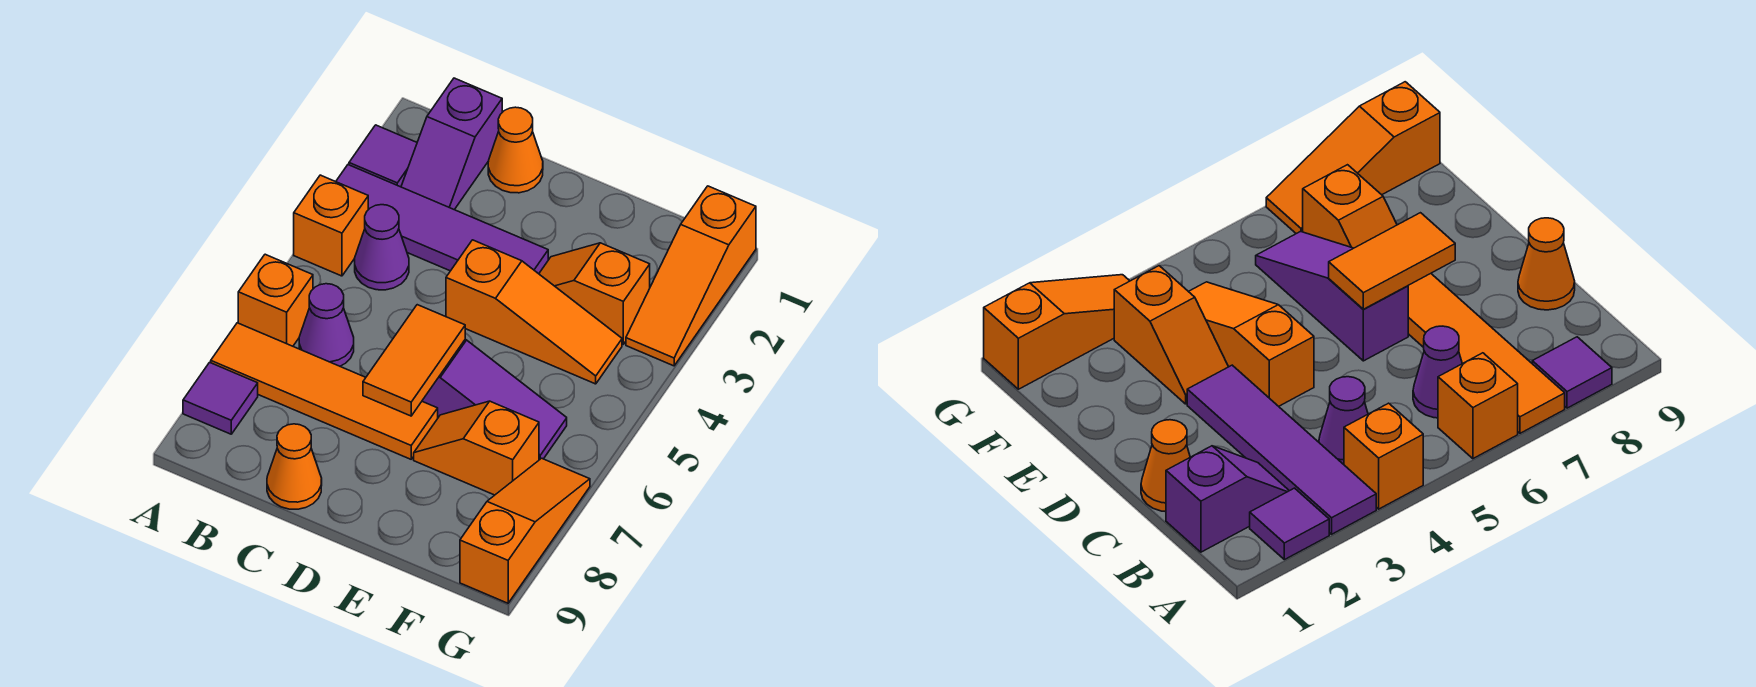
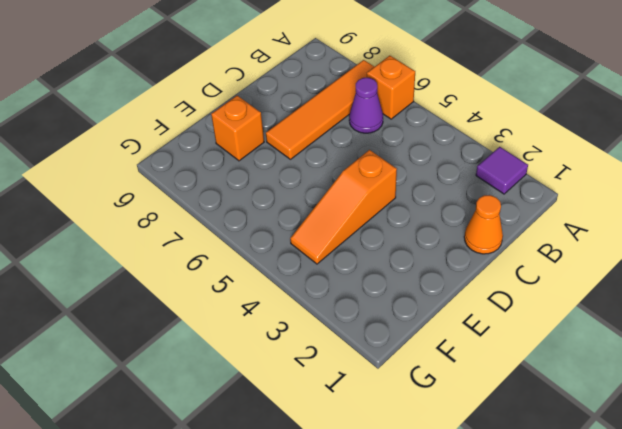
orange 1x1 brick [211,96,264,161] -> orange 1x1 brick moved to [294,175,368,276]
none -> purple 1x4 tile [336,165,548,274]
none -> purple 1x1 tile [183,362,258,434]
none -> purple 1x2 slope [401,78,502,210]

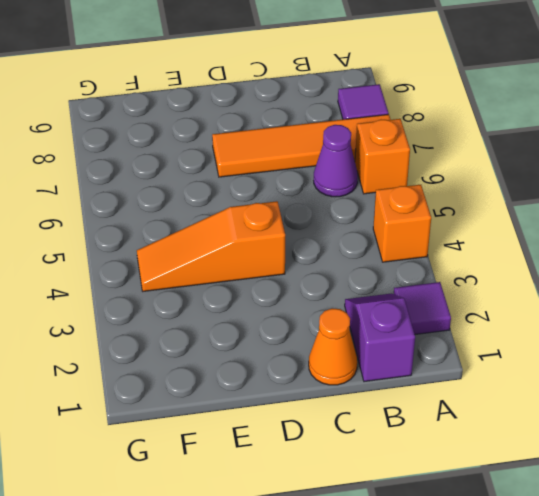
none -> purple 1x4 tile [336,165,548,274]
none -> purple 1x1 cone [355,205,409,290]
none -> orange 1x1 cone [267,424,322,509]

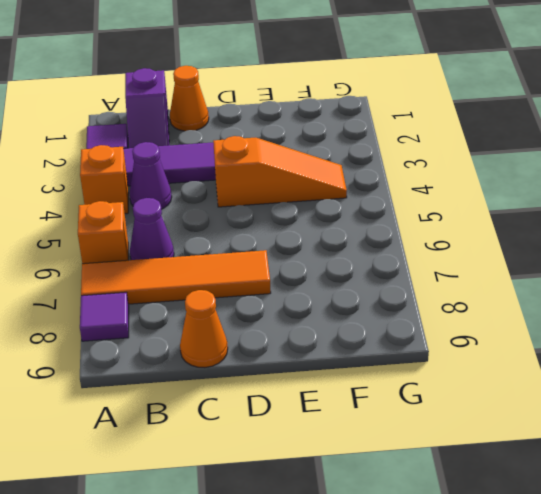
none -> purple 1x3 slope [422,340,567,460]
none -> orange 1x2 slope [539,243,650,344]
none -> orange 1x2 slope [414,401,539,495]

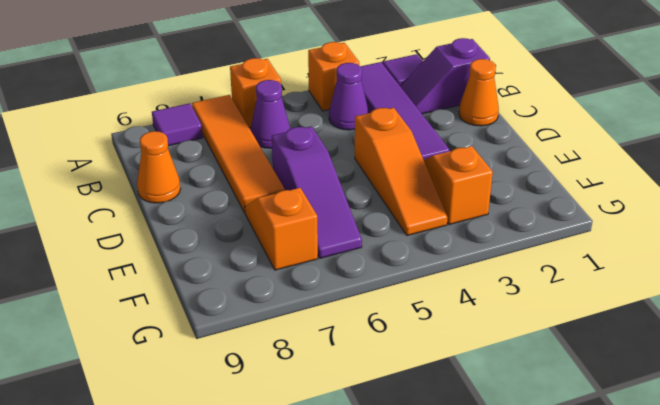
none -> orange 1x3 slope [626,186,756,366]
none -> orange 1x3 slope [460,458,590,603]
none -> orange 1x2 tile [363,305,465,416]

